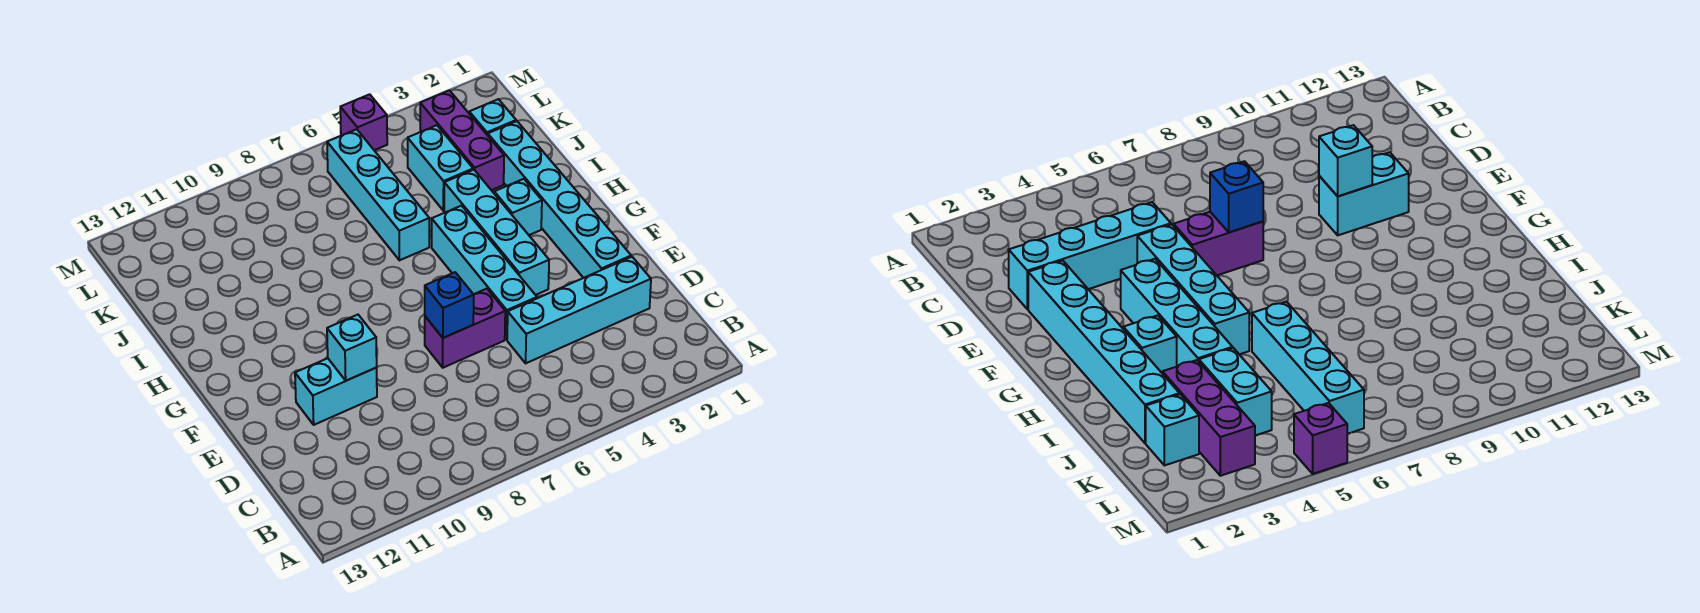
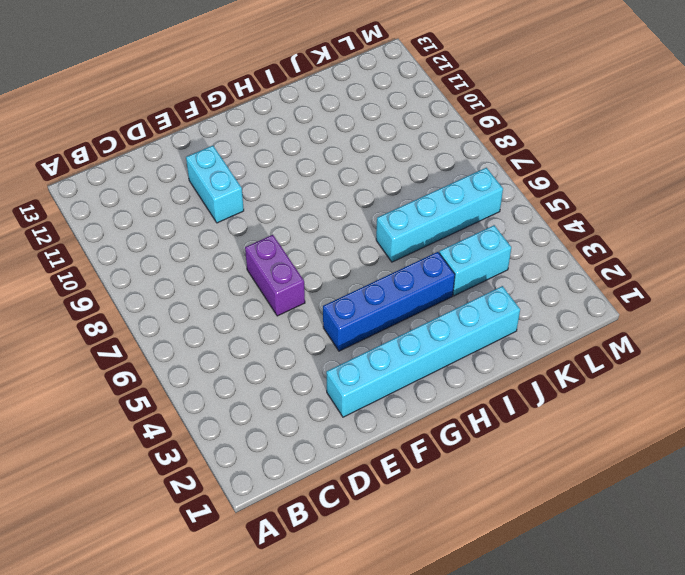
blue 1x4 brick [323,252,455,351] -> cyan 1x4 brick [444,170,549,295]
none -> cyan 1x4 brick [507,257,651,363]
none -> cyan 1x4 brick [432,206,537,340]
none -> cyan 1x1 brick [494,179,542,235]

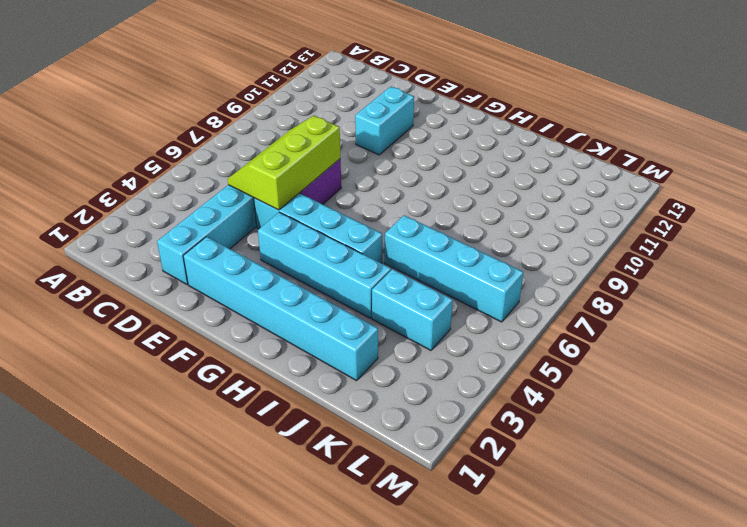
lime 2x3 slope [227,116,340,210] -> blue 1x1 brick [425,272,474,338]
none -> cyan 1x1 brick [494,179,542,235]
none -> purple 1x3 brick [420,90,504,190]
none -> cyan 1x1 brick [469,99,516,135]

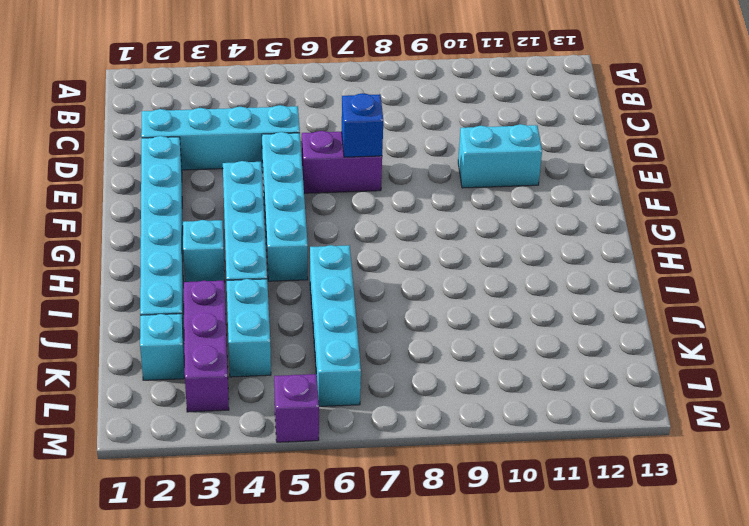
none -> cyan 1x1 brick [327,315,377,381]

